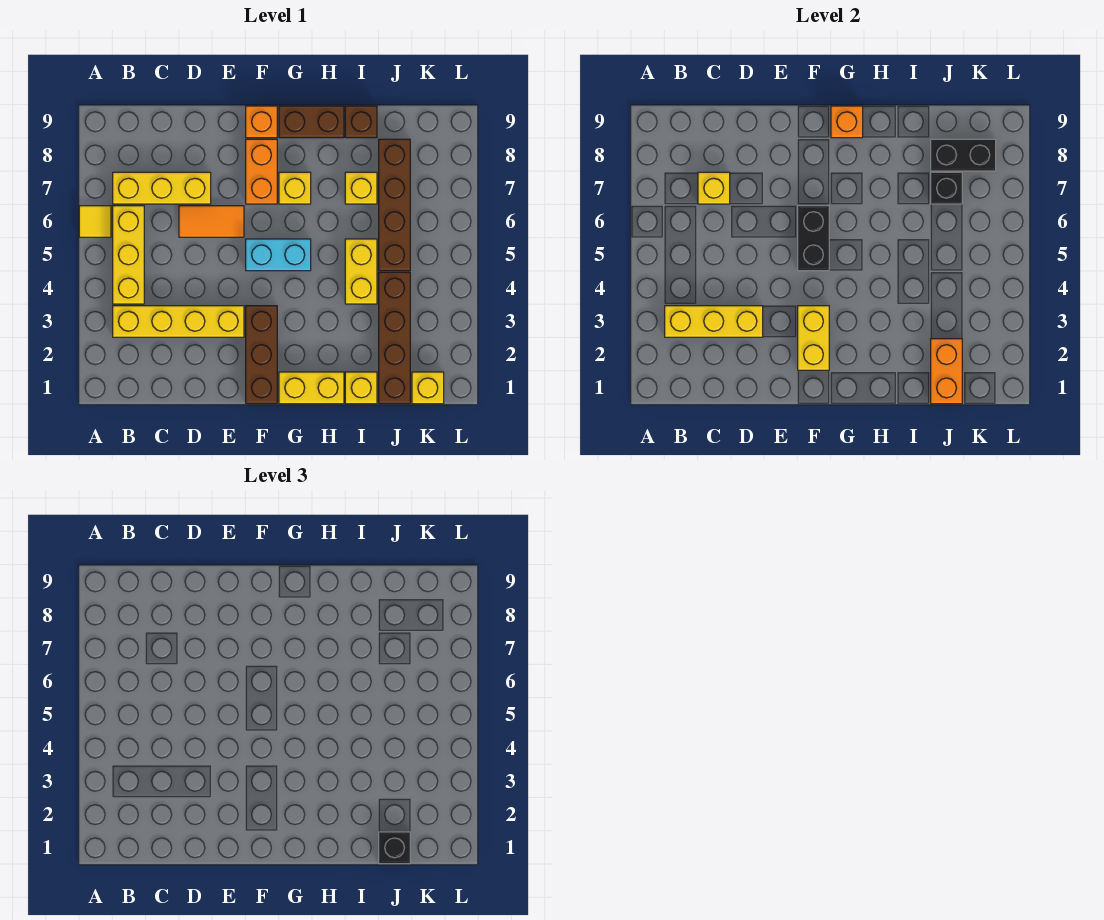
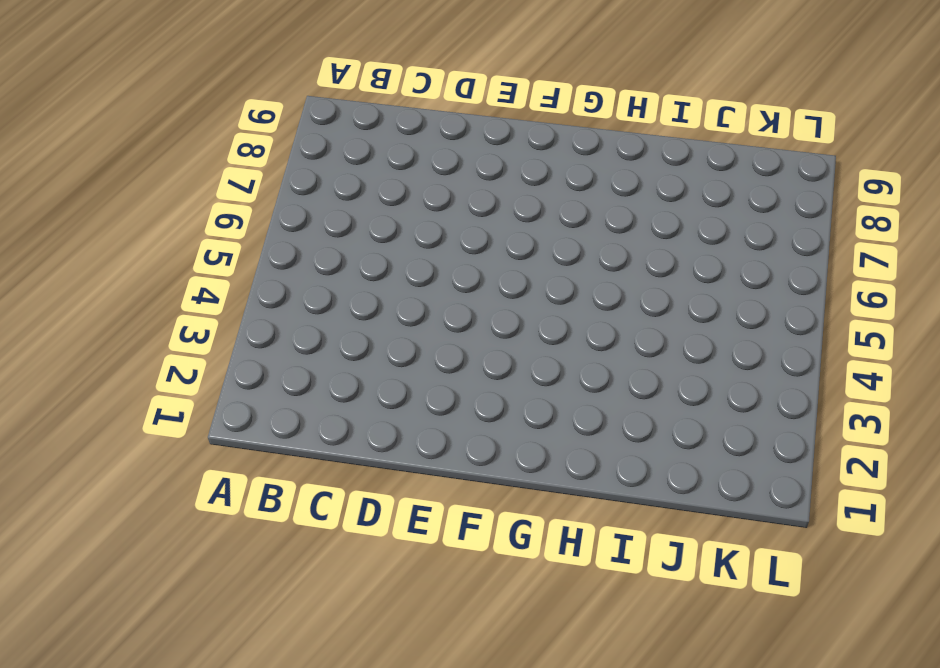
none -> yellow 1x1 tile [79,206,111,237]
none -> yellow 1x4 brick [113,306,244,337]
none -> yellow 1x3 brick [113,206,144,304]

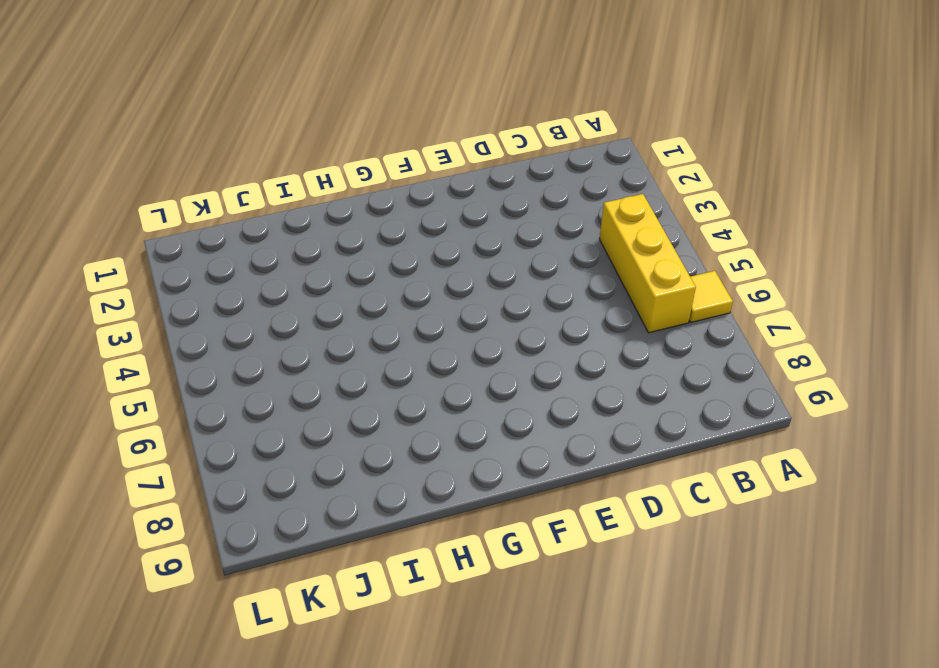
none -> yellow 1x4 brick [113,306,244,337]
none -> yellow 1x3 brick [113,172,211,204]
none -> orange 1x2 tile [179,206,244,237]

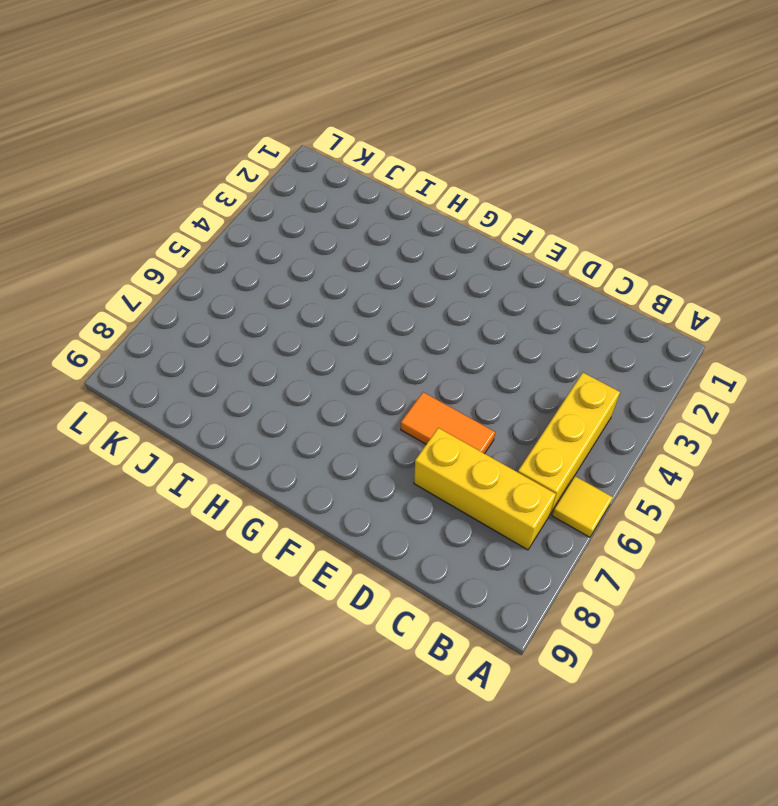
none -> yellow 1x4 brick [113,306,244,337]
none -> brown 1x3 brick [246,306,277,404]
none -> cyan 1x2 brick [246,239,311,271]

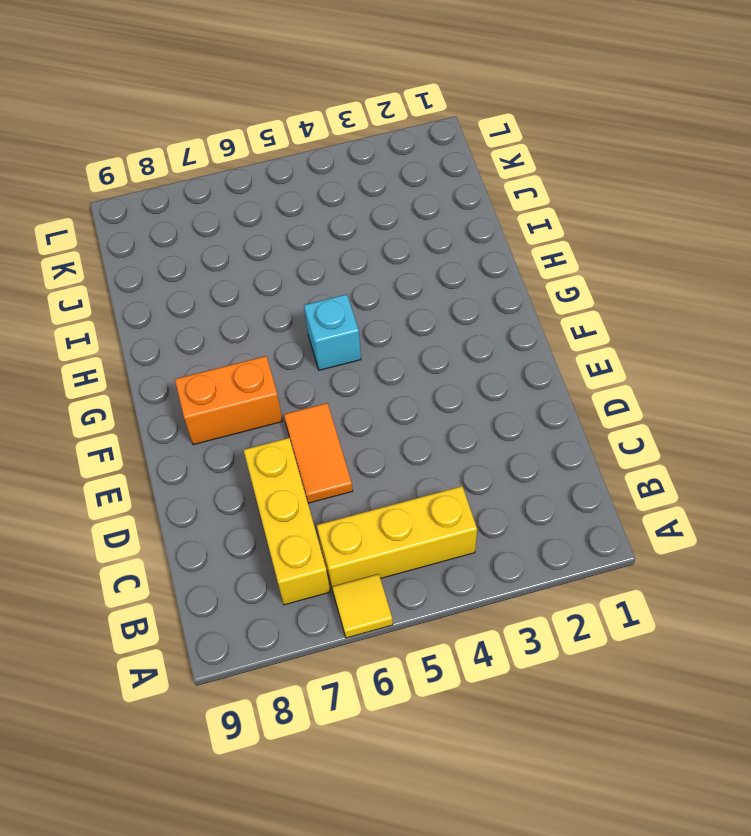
cyan 1x1 brick [304,294,361,370] -> cyan 1x2 brick [246,239,311,271]
none -> yellow 1x4 brick [113,306,244,337]
none -> brown 1x3 brick [246,306,277,404]
none -> orange 1x1 brick [246,106,277,138]

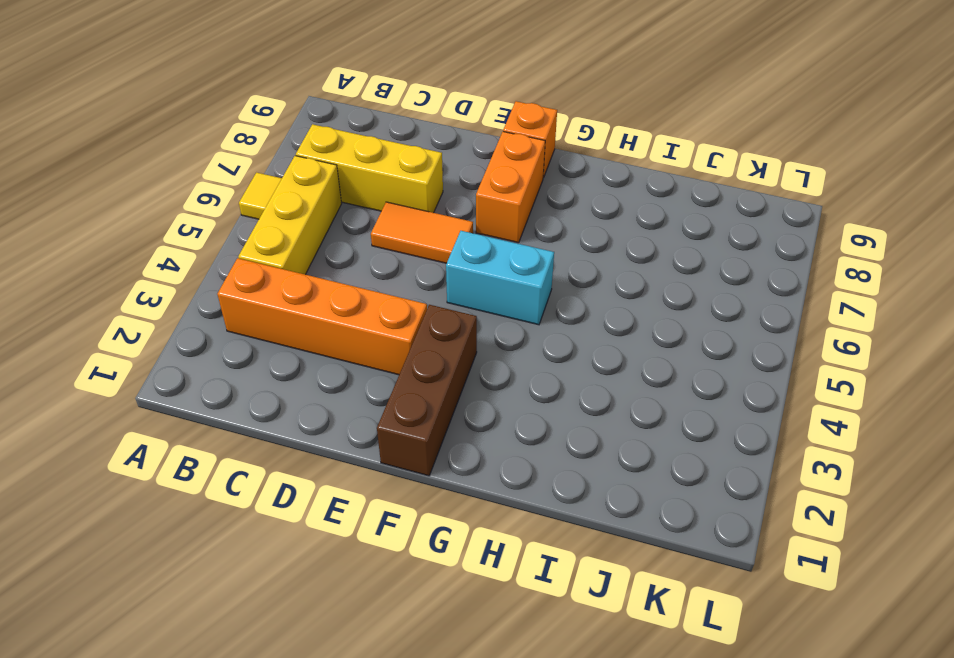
orange 1x4 brick [217,258,427,375] -> yellow 1x4 brick [113,306,244,337]
none -> yellow 1x2 brick [279,372,344,404]
none -> yellow 1x1 brick [279,172,311,204]
none -> brown 1x2 brick [279,106,344,138]

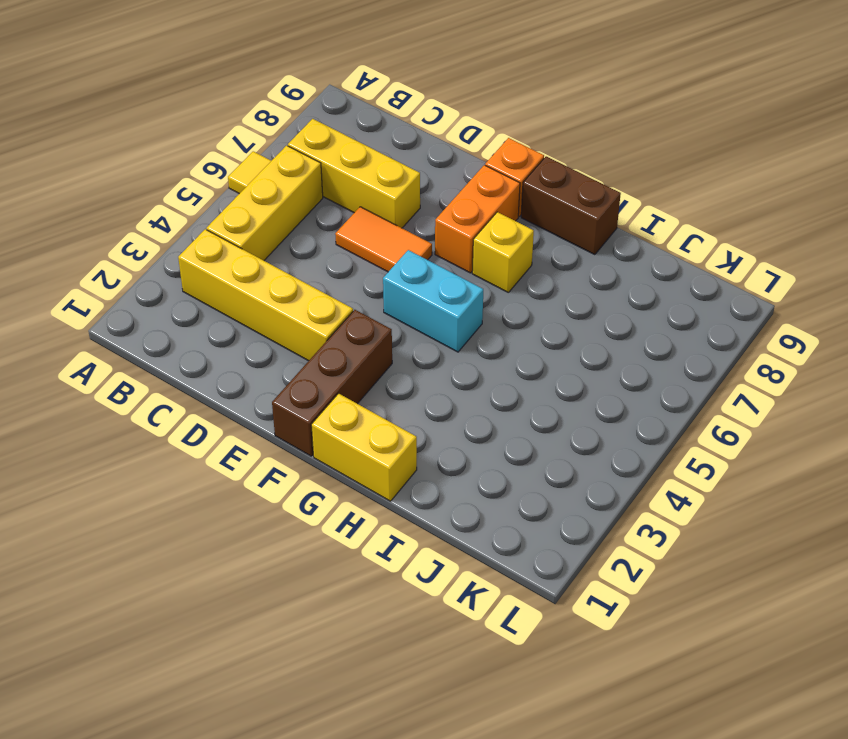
none -> yellow 1x1 brick [345,372,377,404]
none -> yellow 1x2 brick [345,239,377,304]
none -> yellow 1x1 brick [345,172,377,204]

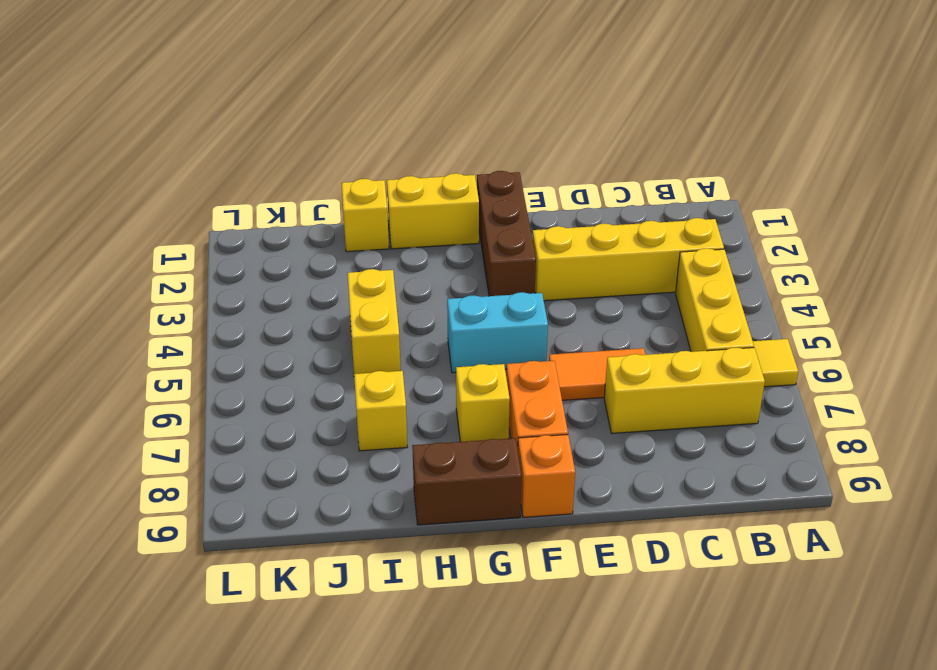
none -> brown 1x1 brick [345,106,377,138]
none -> brown 1x4 brick [379,272,410,404]
none -> brown 1x4 brick [379,139,410,271]

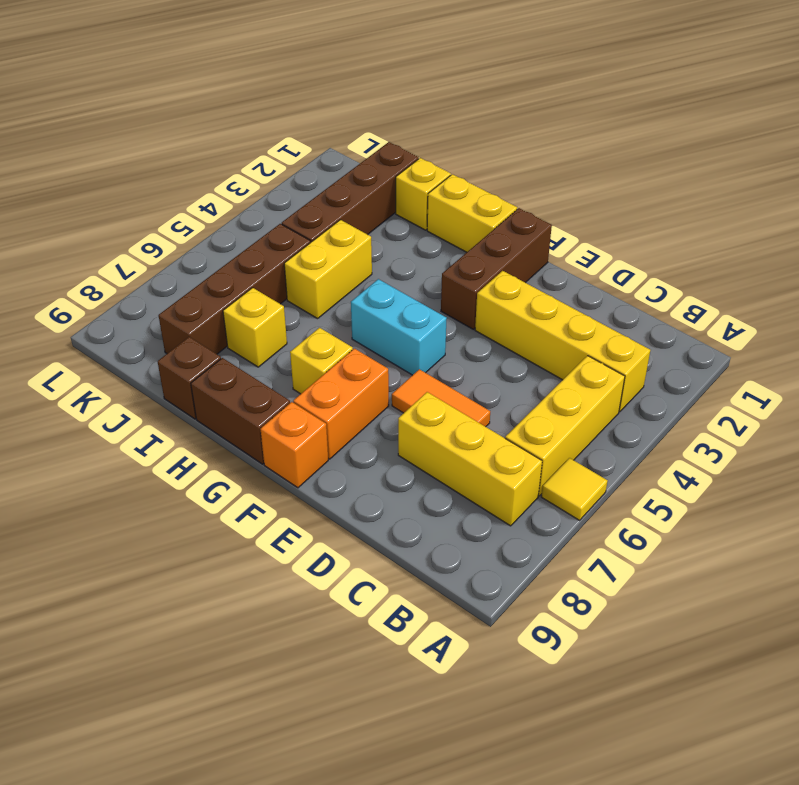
none -> yellow 1x1 brick [412,372,444,404]
none -> yellow 1x3 brick [665,306,763,337]
none -> yellow 1x1 brick [698,172,730,204]

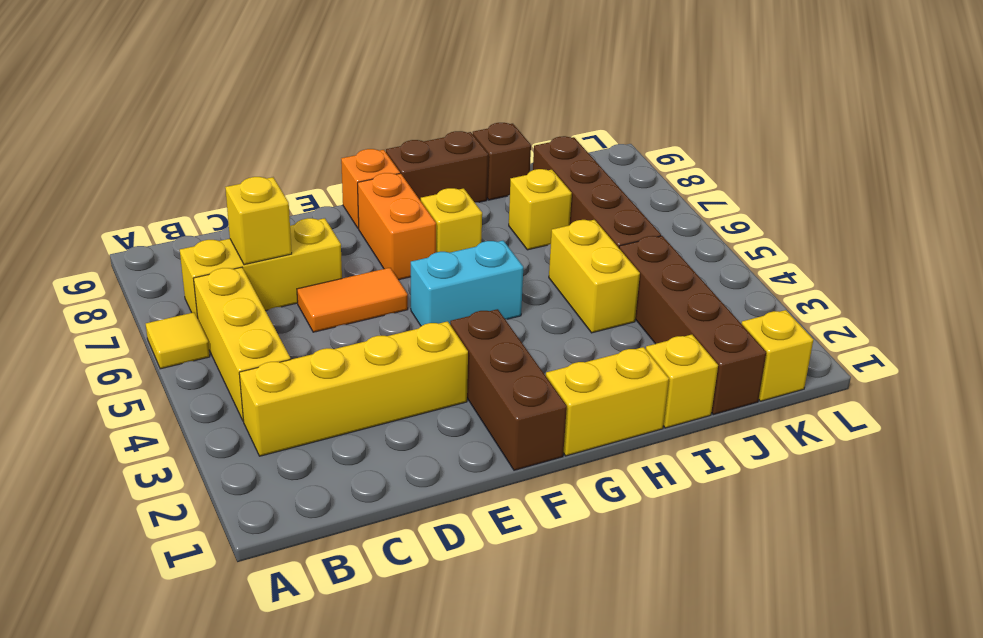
none -> yellow 1x3 brick [665,306,763,337]
none -> yellow 1x2 brick [798,306,829,370]
none -> black 1x2 brick [798,206,829,271]

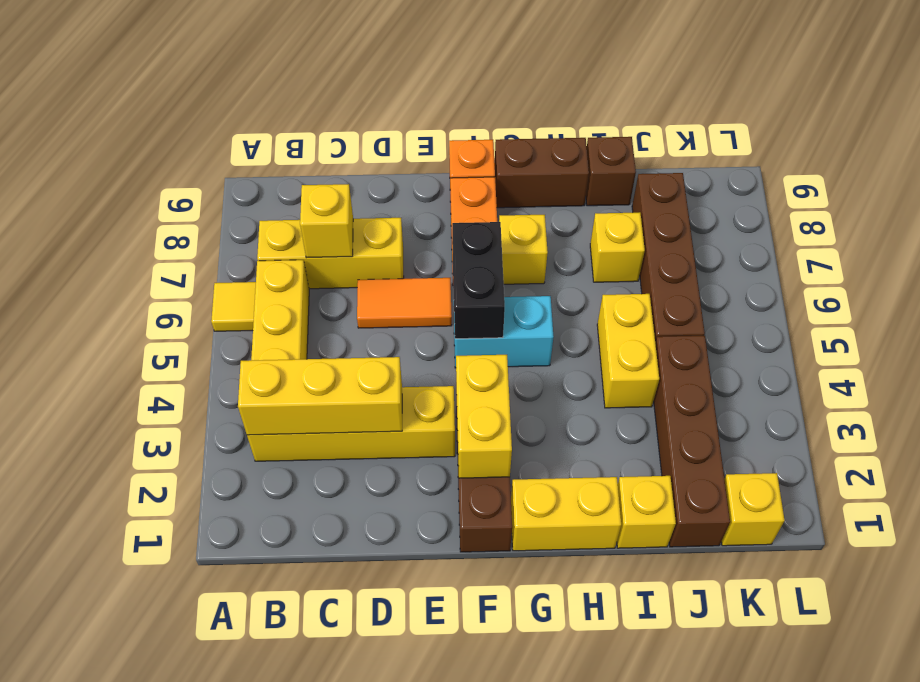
none -> orange 1x1 brick [831,106,863,138]
none -> orange 1x2 brick [931,339,962,404]
none -> black 1x1 brick [931,172,962,204]

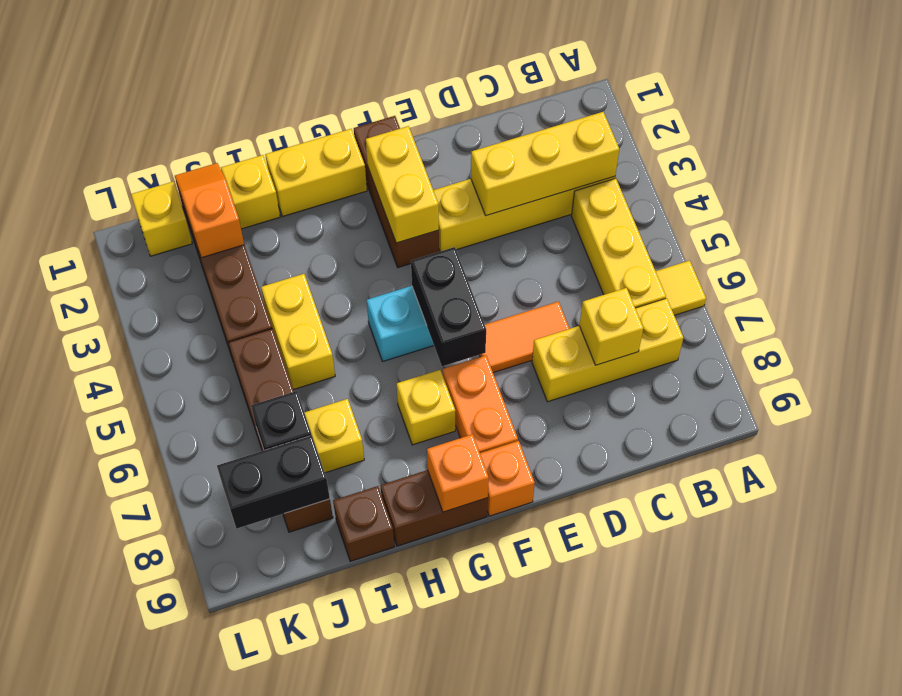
orange 1x2 slope [175,163,244,258] -> orange 1x2 brick [931,339,962,404]
none -> black 1x1 brick [379,832,410,864]

